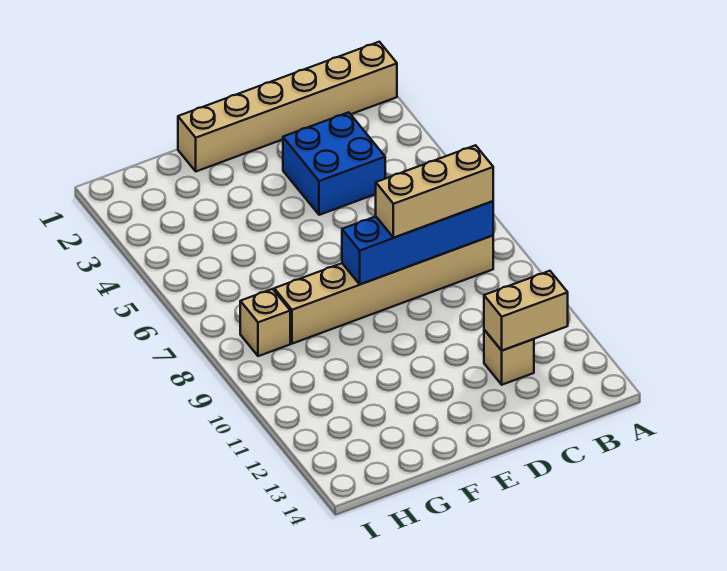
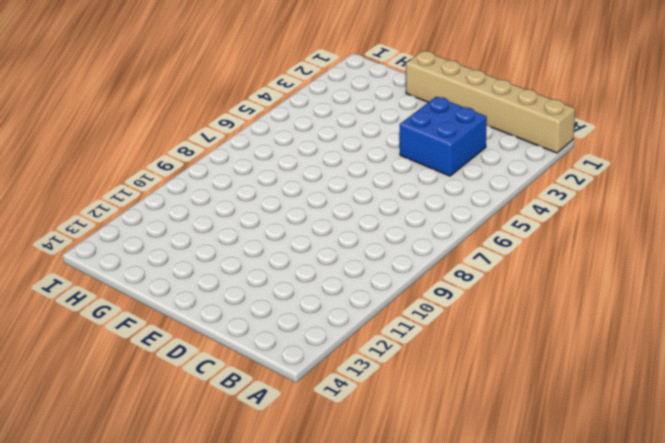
none -> tan 1x6 brick [274,236,493,344]
none -> tan 1x1 brick [484,330,534,385]

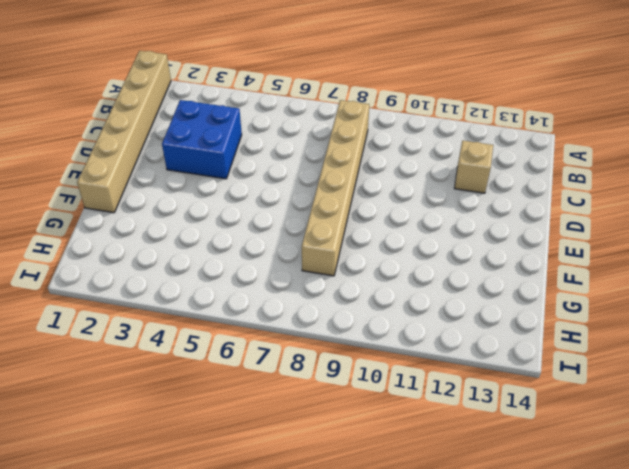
none -> tan 1x1 brick [240,289,290,356]
none -> blue 1x4 brick [342,201,493,284]

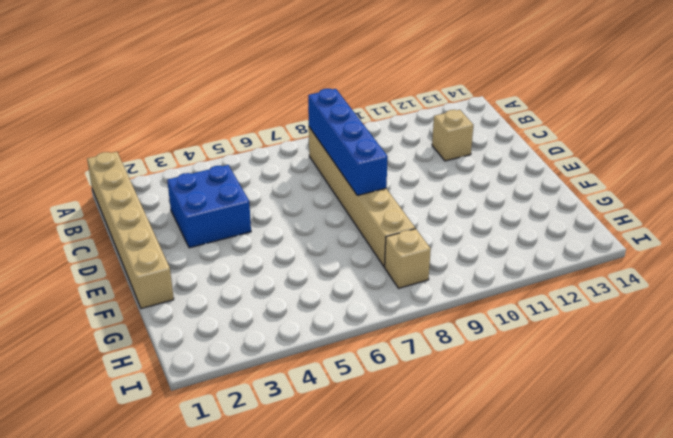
none -> tan 1x2 brick [484,271,568,351]
none -> tan 1x3 brick [376,145,493,238]

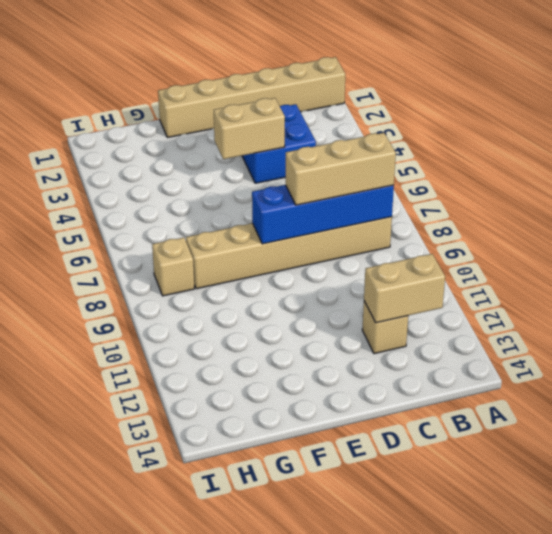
tan 1x2 brick [214,98,285,159] -> none

